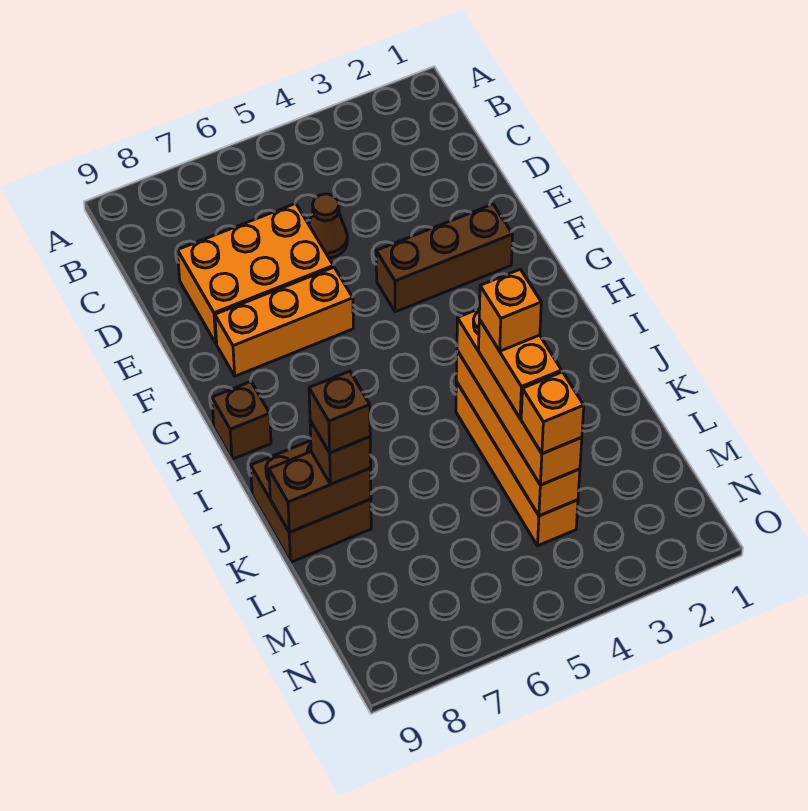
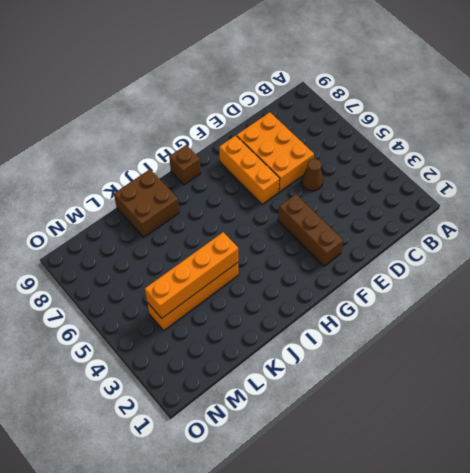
none -> brown 1x2 brick [269,452,371,532]
none -> orange 1x4 brick [457,309,582,485]
none -> brown 1x1 brick [310,421,371,484]

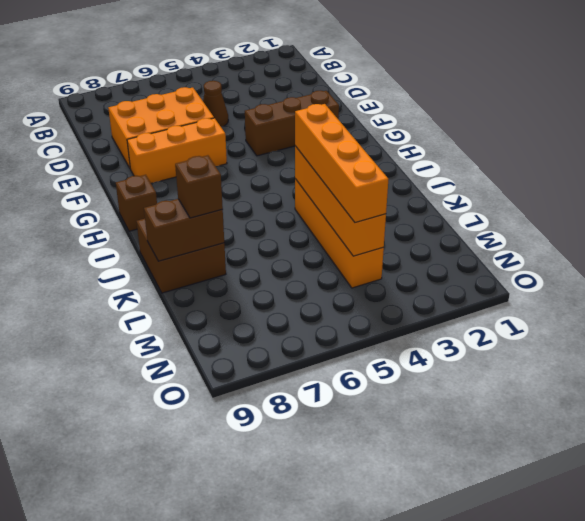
none -> orange 1x2 brick [479,319,562,418]
none -> brown 1x1 brick [309,371,370,453]
none -> orange 1x1 brick [521,372,584,454]

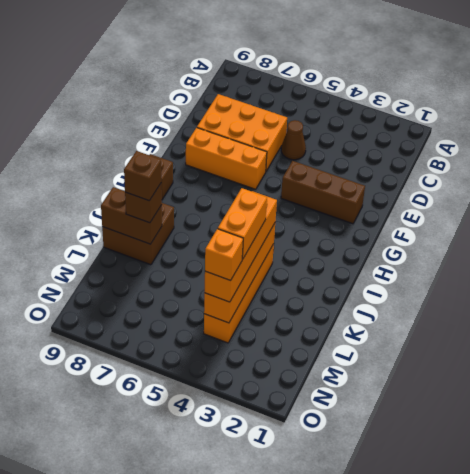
none -> orange 1x1 brick [479,269,541,351]

